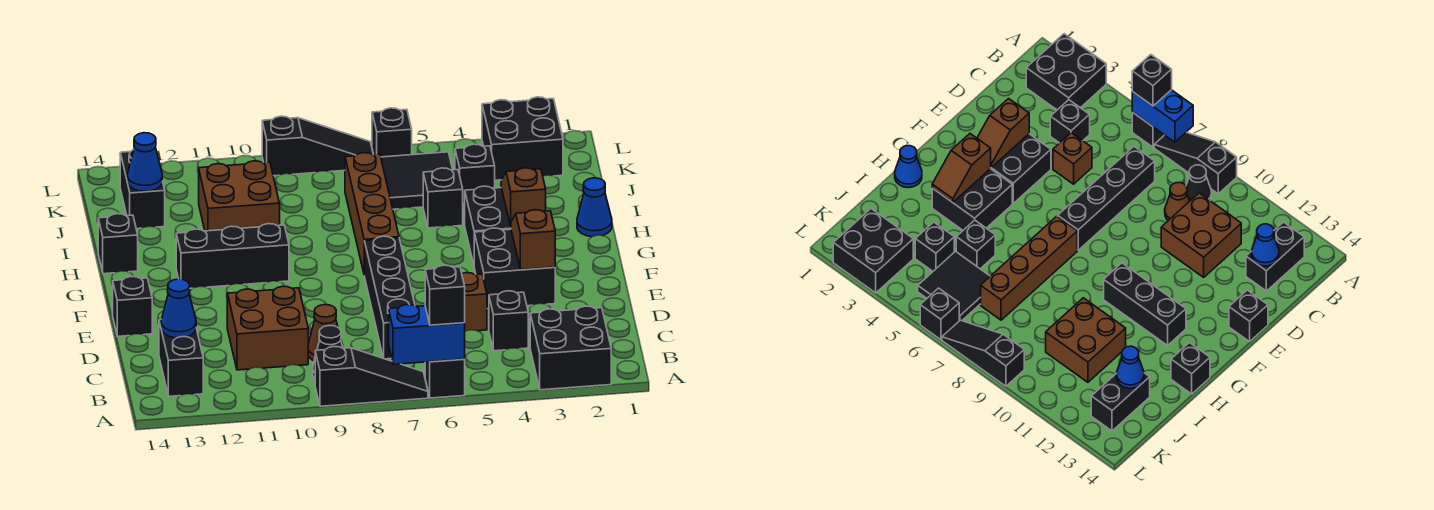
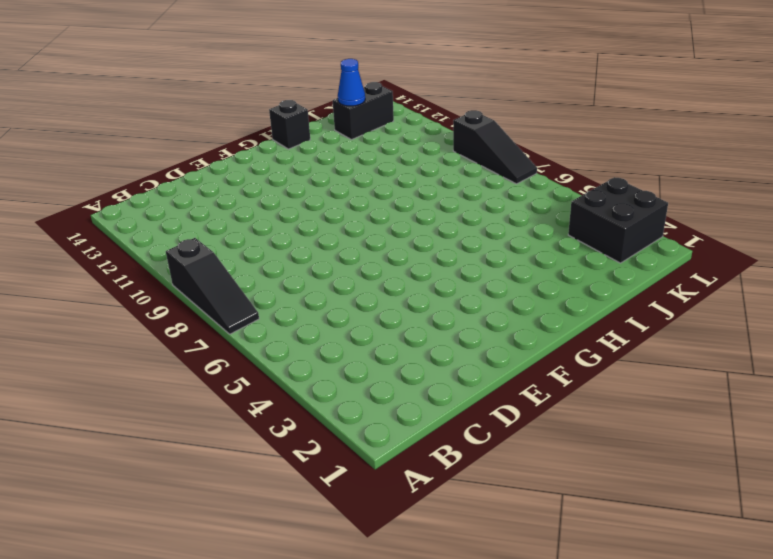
none -> black 2x2 brick [530,306,611,390]
none -> black 1x1 brick [425,359,465,398]
none -> black 1x1 cone [313,326,343,379]
none -> black 1x2 brick [159,320,203,396]

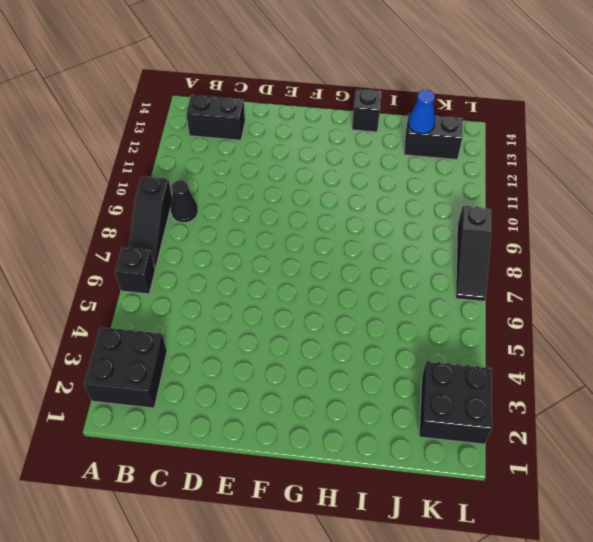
none -> black 1x1 brick [489,291,528,351]
none -> black 1x4 brick [364,236,415,359]
none -> brown 1x1 cone [308,305,343,361]
none -> brown 2x2 brick [227,286,308,370]

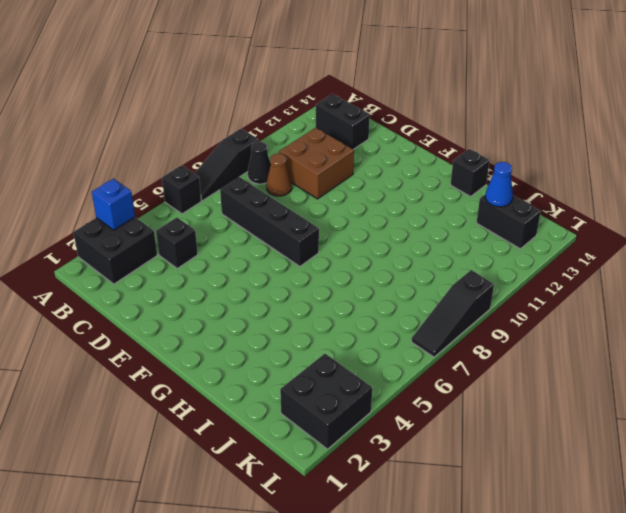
blue 1x1 brick [92,179,135,230] -> none
none -> brown 1x1 brick [462,273,487,331]
none -> black 2x2 brick [474,228,555,309]
none -> black 1x1 brick [113,277,152,336]
none -> black 2x2 brick [465,186,511,264]

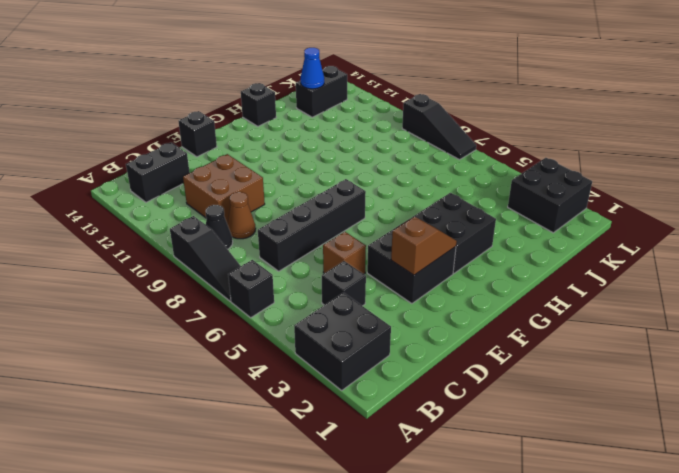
none -> brown 1x4 brick [345,153,399,272]
none -> black 1x3 brick [176,224,289,288]
none -> blue 1x1 cone [577,178,612,237]
none -> black 1x1 brick [423,168,463,228]

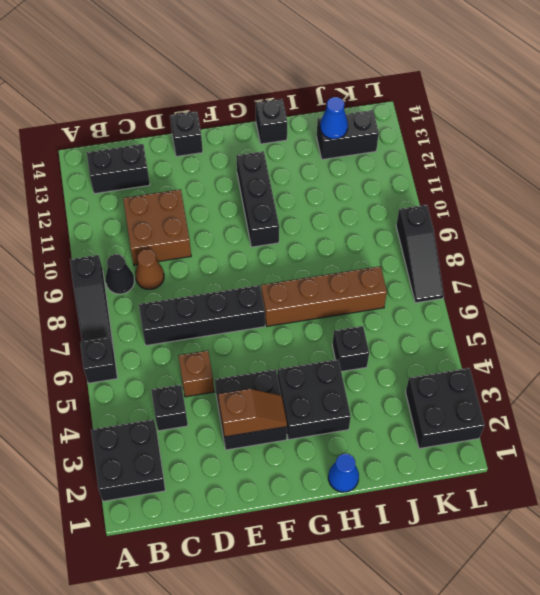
none -> brown 2x2 brick [199,161,280,231]
none -> black 1x1 brick [455,144,495,204]
none -> black 2x2 tile [381,152,453,209]
none -> black 1x1 brick [372,108,412,157]

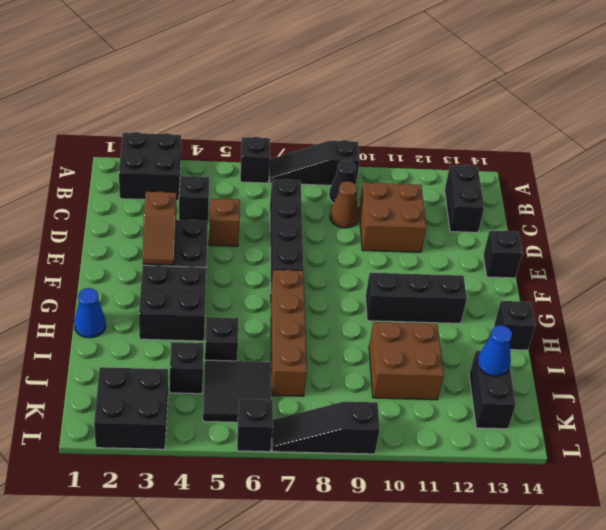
none -> blue 1x2 brick [389,305,465,364]
none -> blue 1x1 cone [161,279,196,338]
none -> brown 1x2 slope [501,168,546,226]
none -> black 1x1 brick [425,265,465,325]

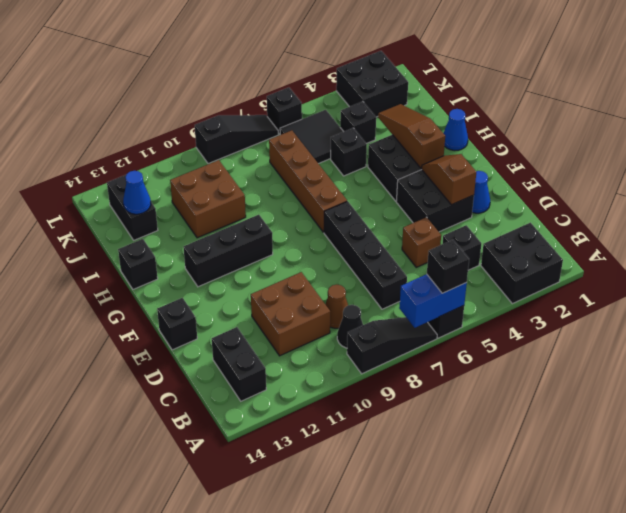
blue 1x1 cone [472,171,490,213] -> blue 1x1 cone moved to [161,279,196,338]
brown 1x3 slope [378,104,445,168] -> brown 1x2 slope [501,168,546,226]

